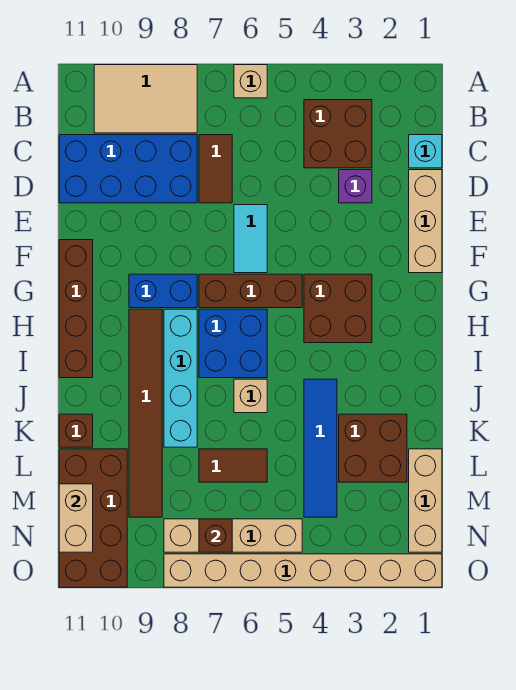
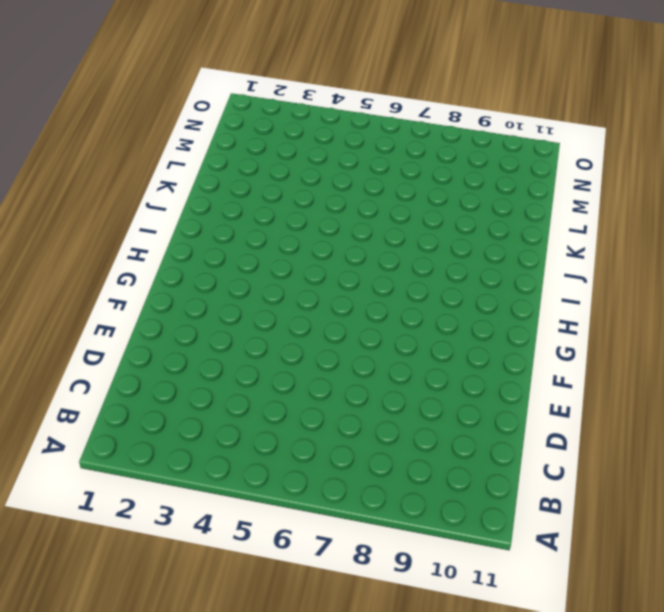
none -> tan 1x1 brick [234,65,267,98]
none -> tan 2x3 tile [94,65,197,133]
none -> brown 2x2 brick [304,100,372,168]

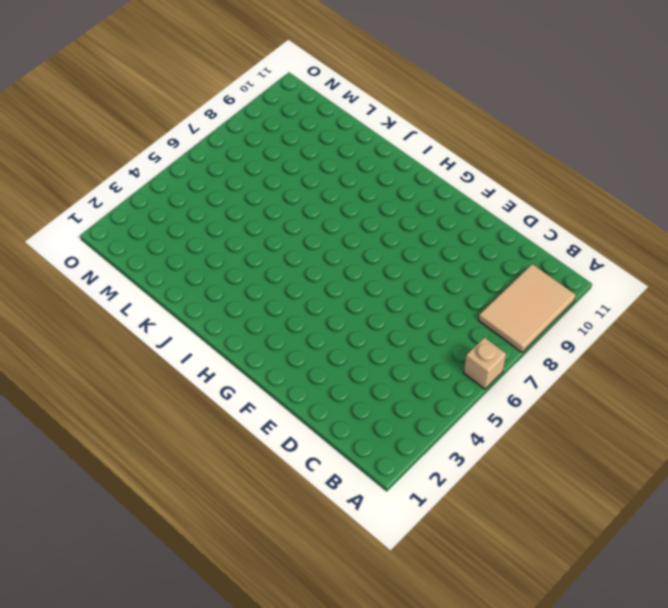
none -> brown 2x2 brick [304,100,372,168]
none -> cyan 1x1 brick [409,135,442,168]
none -> brown 1x2 tile [199,135,232,203]

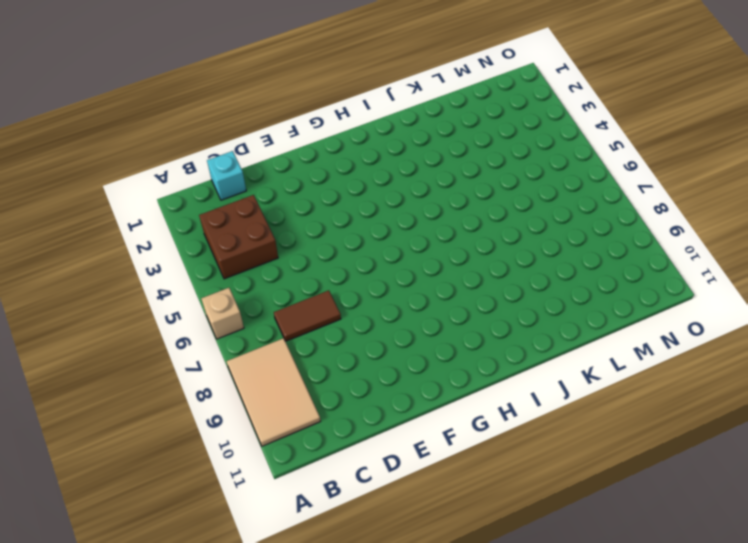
none -> blue 2x4 brick [59,135,197,203]
none -> tan 1x3 brick [409,170,442,273]
none -> purple 1x1 brick [339,170,372,203]

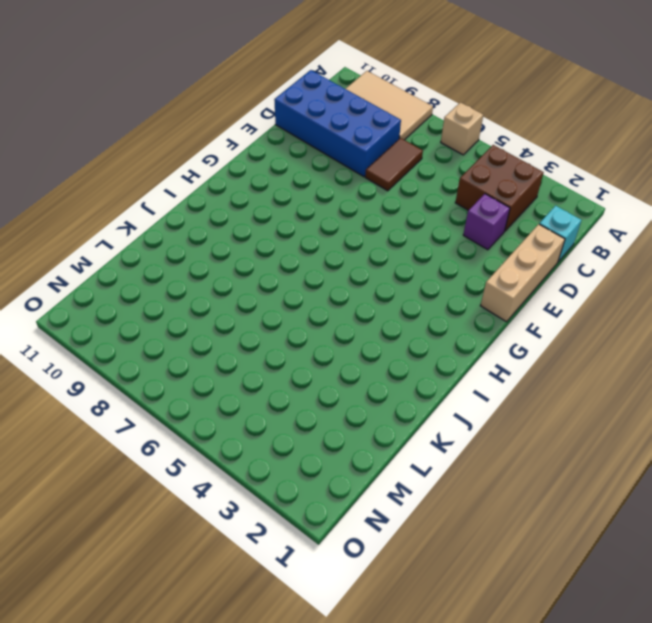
none -> cyan 1x2 tile [234,205,267,273]
none -> brown 1x4 brick [59,240,93,378]
none -> brown 2x2 brick [304,274,372,343]

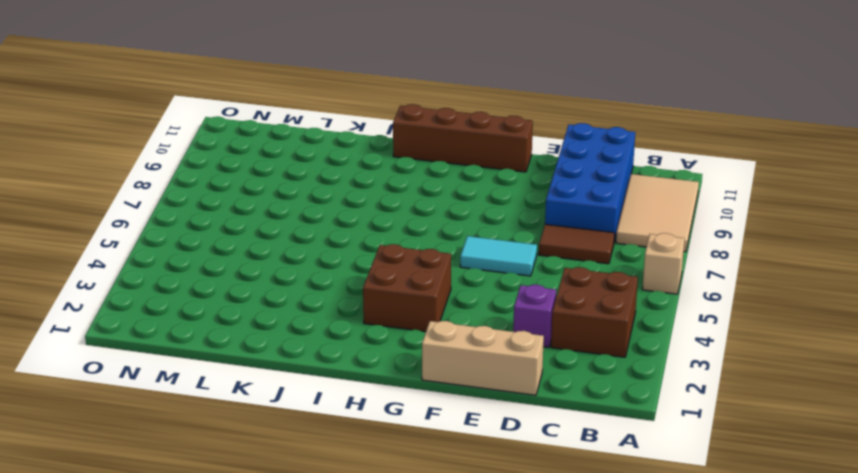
none -> cyan 1x1 brick [409,135,442,168]
none -> brown 1x3 brick [199,274,302,308]
none -> blue 1x2 brick [129,274,197,308]

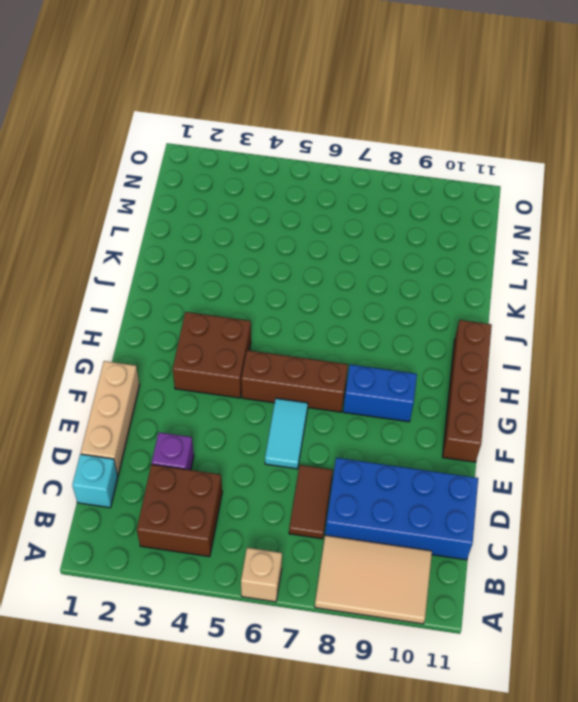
none -> blue 2x2 brick [199,309,267,378]
none -> cyan 1x4 brick [164,309,197,447]
none -> brown 1x6 tile [129,309,162,517]

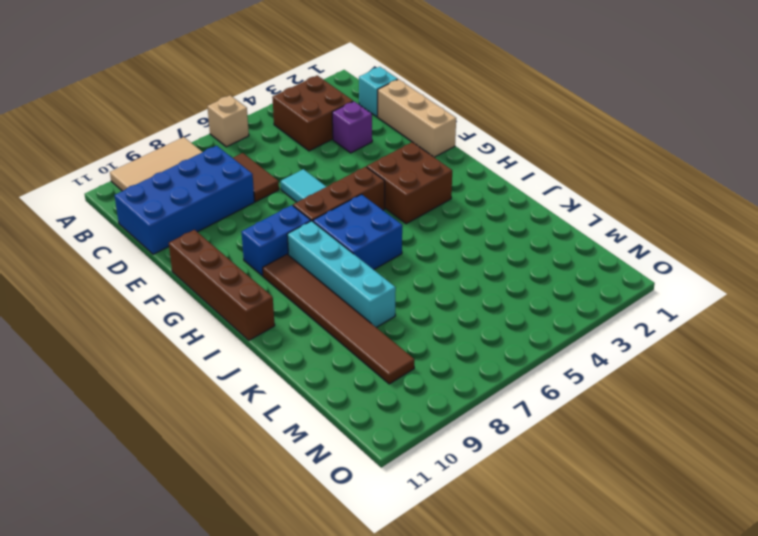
none -> blue 1x4 tile [304,379,337,517]
none -> tan 1x1 brick [234,379,267,413]
none -> brown 2x2 brick [339,414,407,482]

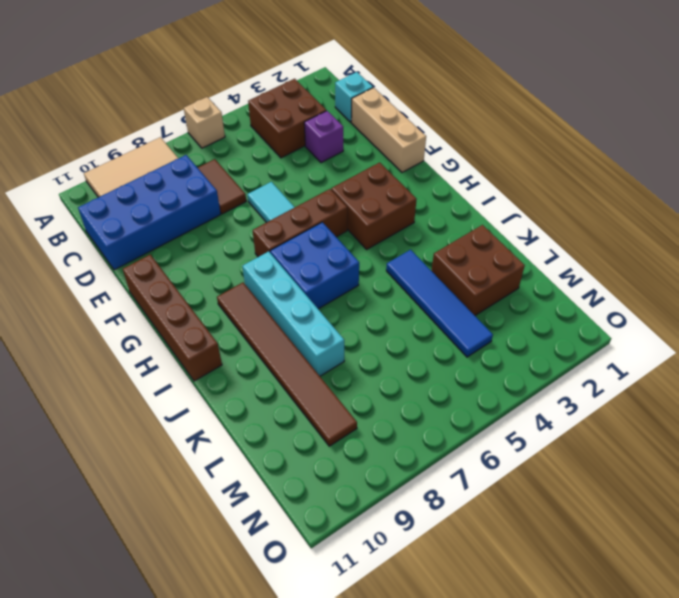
none -> blue 1x2 brick [129,274,197,308]
none -> tan 1x1 brick [234,379,267,413]
none -> brown 1x1 brick [59,414,93,447]

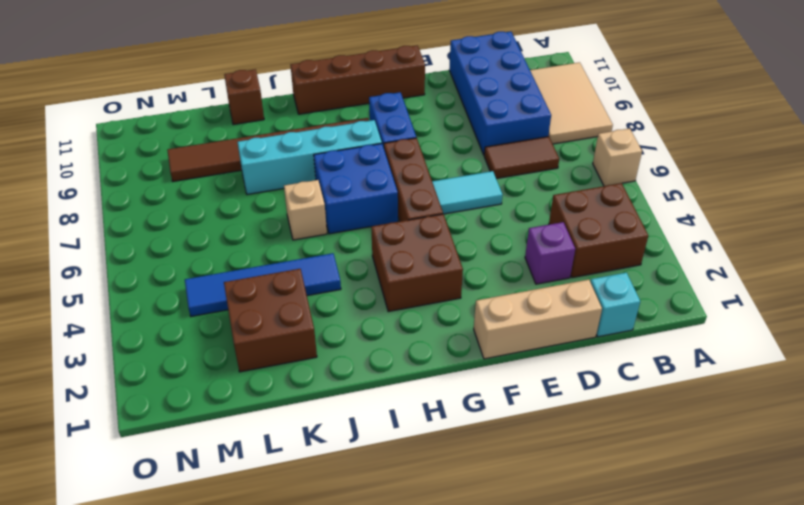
none -> tan 1x3 brick [409,449,442,552]
none -> brown 1x2 tile [199,449,267,482]
none -> brown 2x4 brick [59,449,127,587]

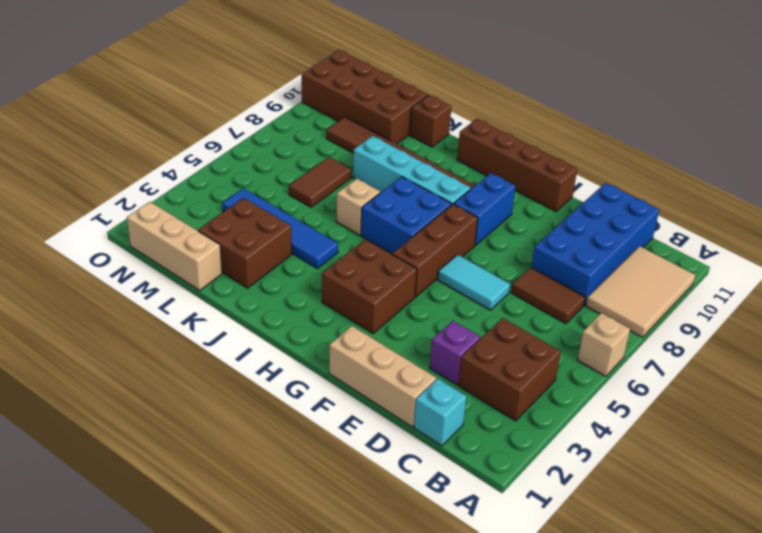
none -> tan 1x4 brick [164,519,302,552]
none -> tan 1x8 brick [164,554,442,587]
none -> tan 1x2 brick [59,484,93,552]

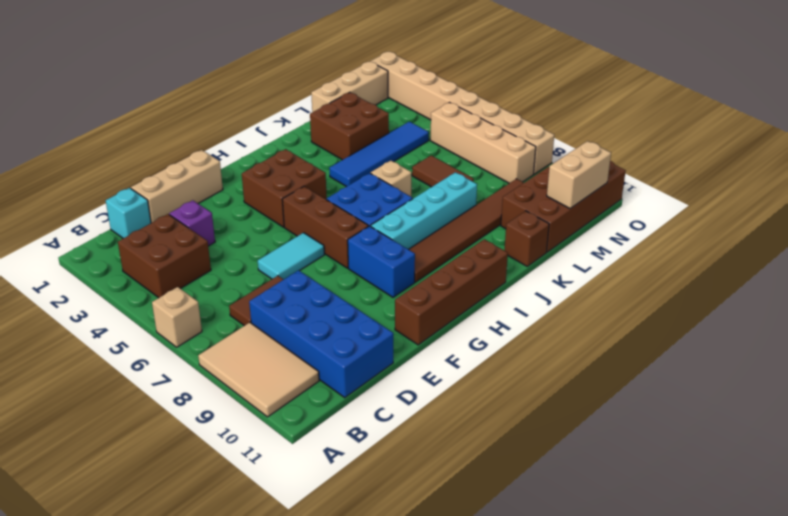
none -> brown 1x1 brick [199,519,232,552]

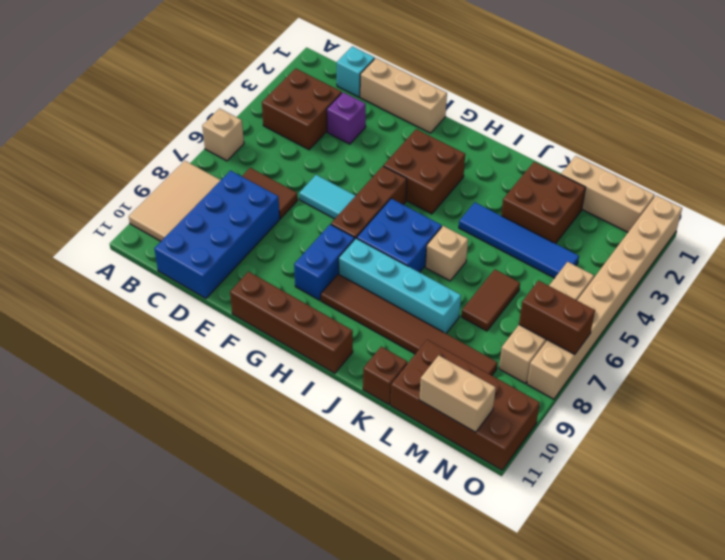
brown 1x2 brick [519,281,595,354] -> brown 1x1 brick [199,519,232,552]

